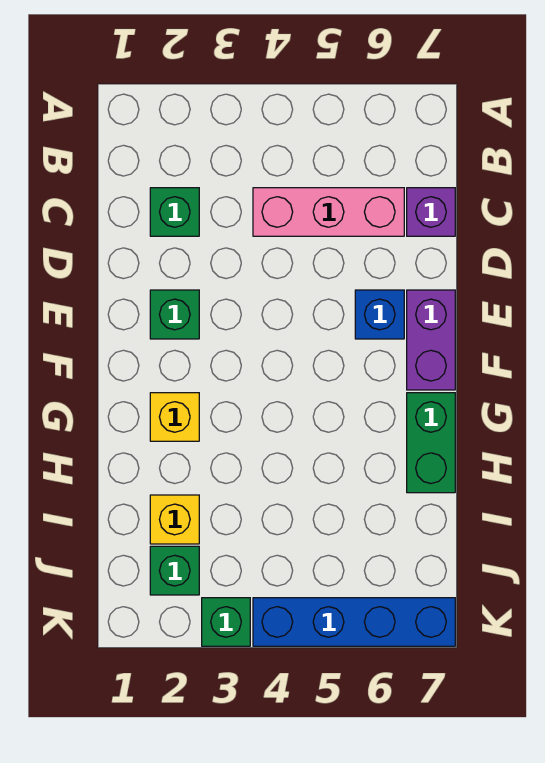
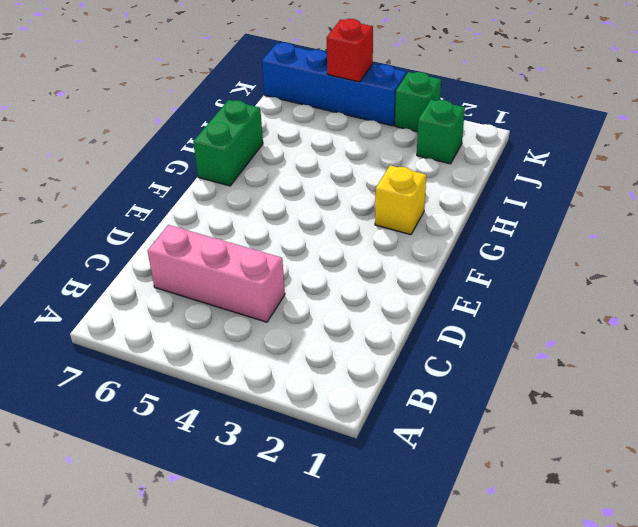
red 1x1 brick [327,19,373,82] -> none
none -> green 1x1 brick [150,188,199,236]
none -> purple 1x1 brick [407,188,455,236]
none -> green 1x1 brick [150,290,199,339]

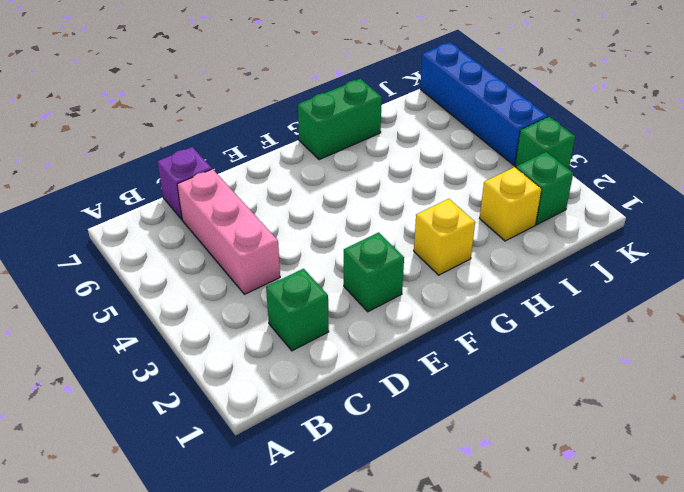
none -> blue 1x1 brick [355,290,404,339]
none -> purple 1x2 brick [407,290,455,390]

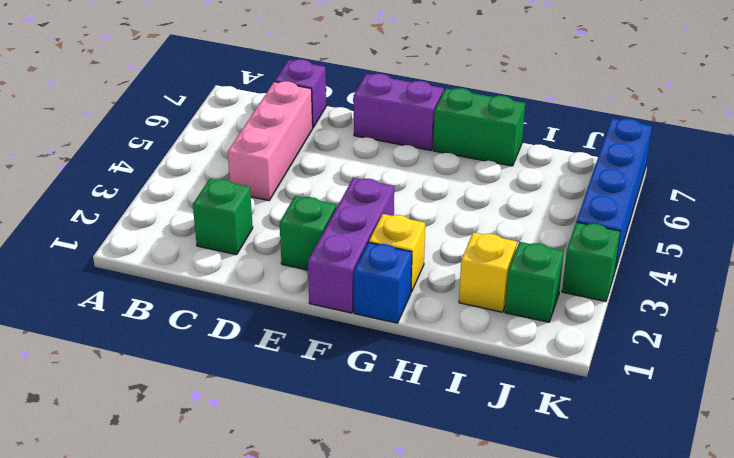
purple 1x3 brick [308,178,394,313] -> none
blue 1x1 brick [354,243,412,323] -> blue 1x1 brick moved to [355,290,404,339]

